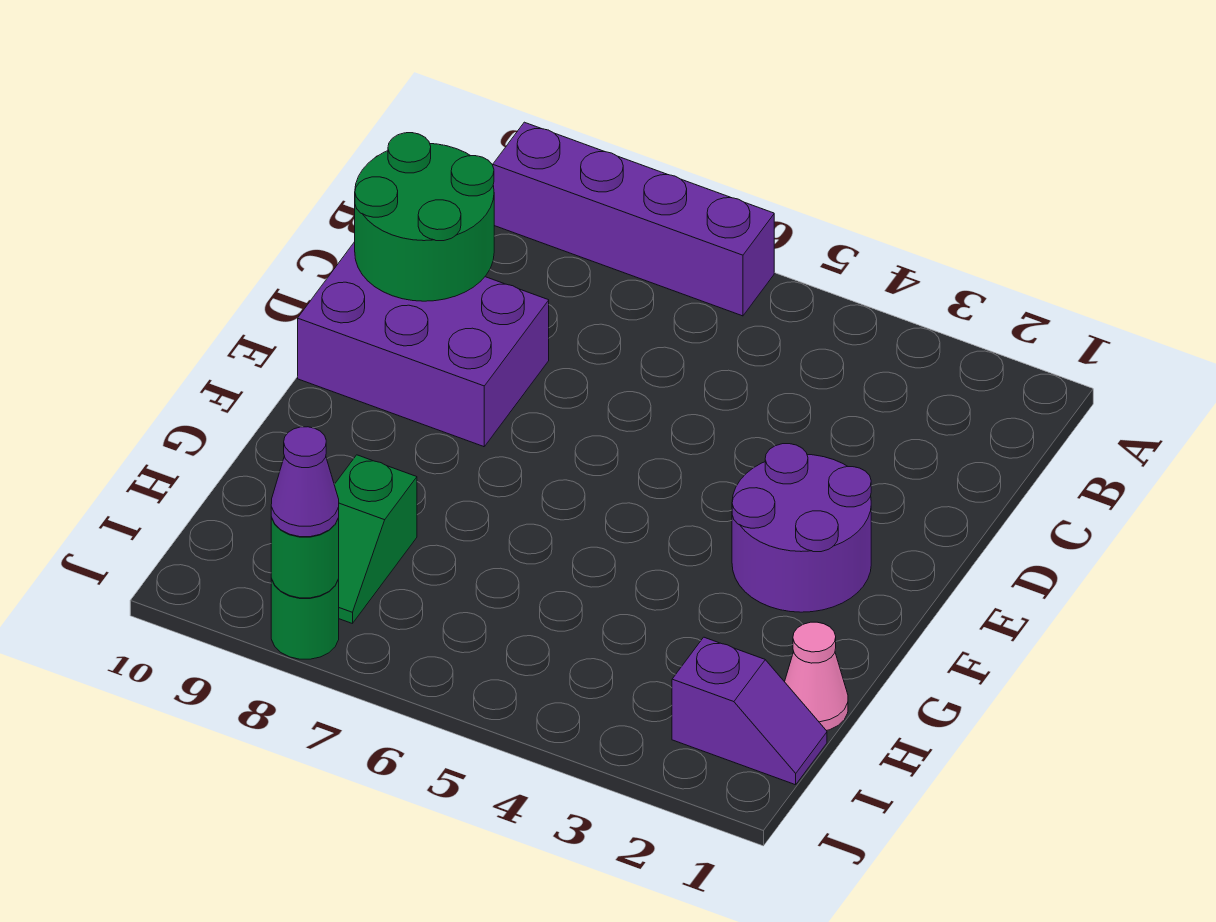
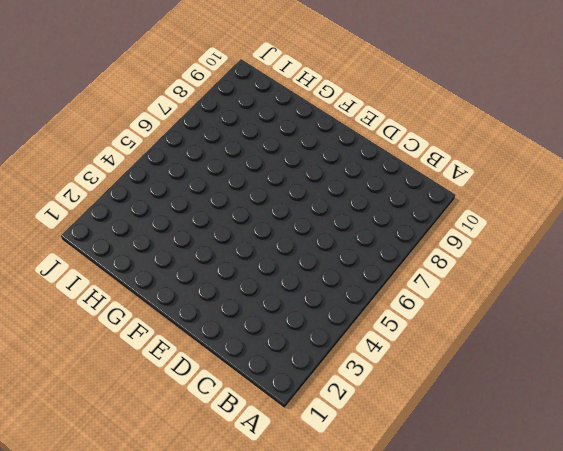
none -> purple 1x4 brick [493,122,774,316]
none -> purple 2x3 brick [298,242,549,447]

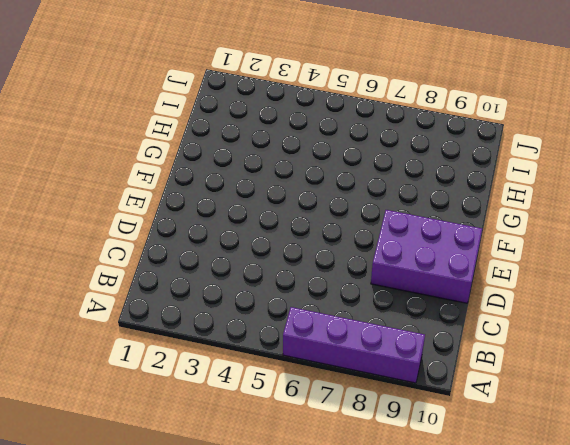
none -> purple 2x2 round brick [732,444,871,612]
none -> pink 1x1 cone [785,622,848,731]

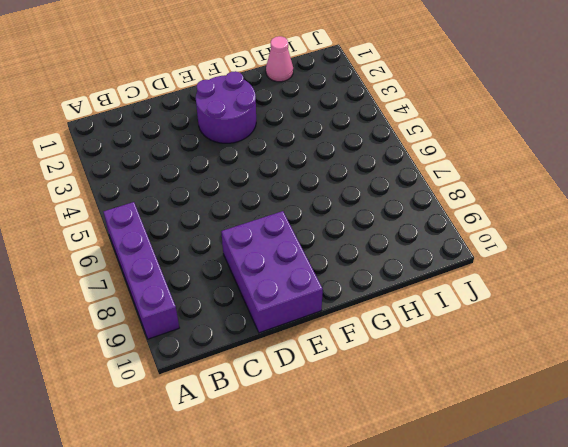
none -> green 1x2 slope [334,455,417,624]
none -> purple 1x2 slope [672,637,827,785]

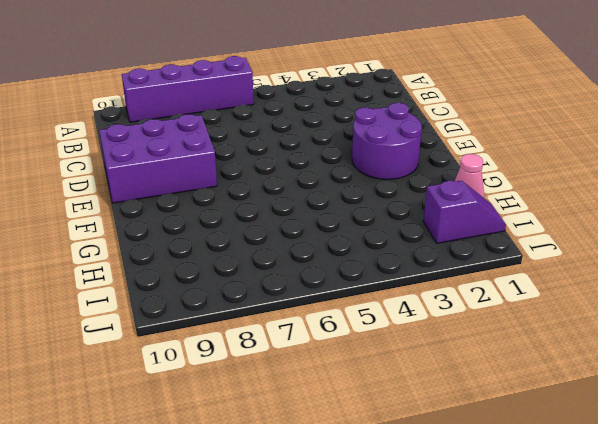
none -> green 1x2 slope [334,455,417,624]
none -> green 1x1 round brick [271,579,339,659]

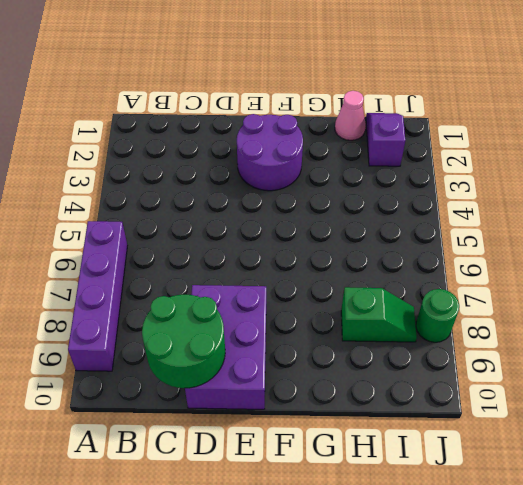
none -> green 1x1 round brick [271,518,339,598]
none -> purple 1x1 cone [271,427,339,537]

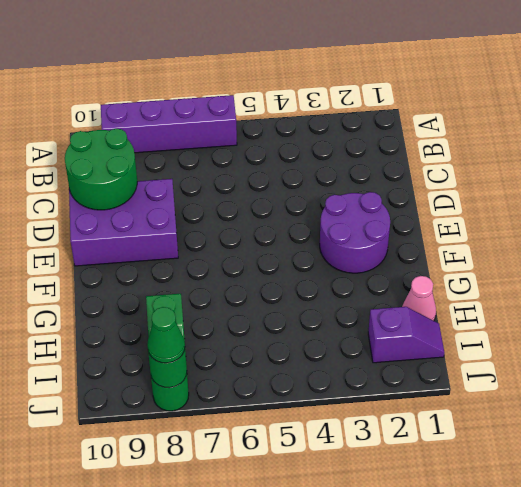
green 1x1 cone [147,307,185,363] -> purple 1x1 cone [271,427,339,537]

